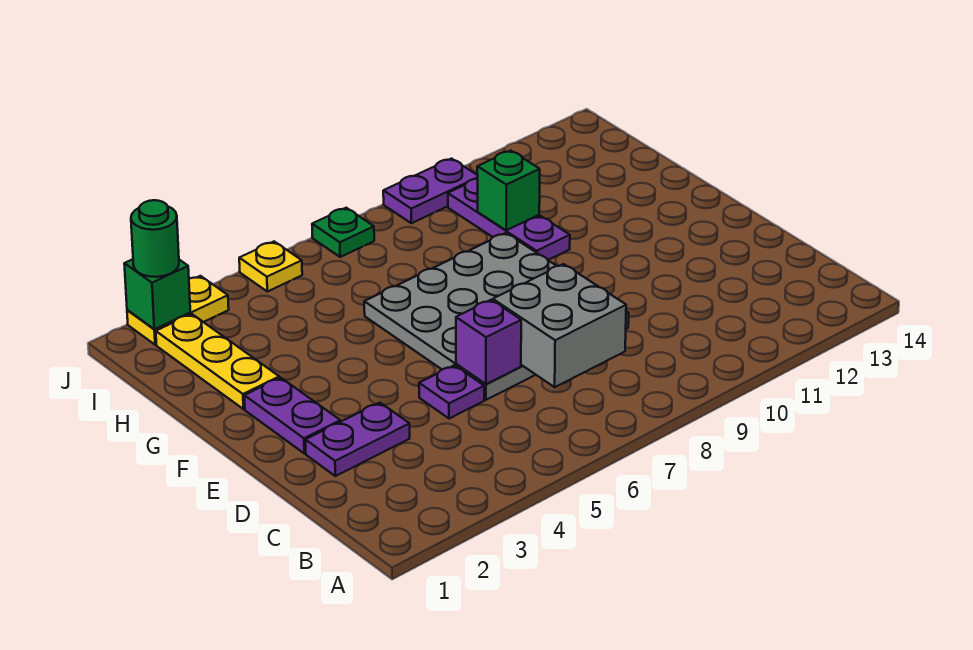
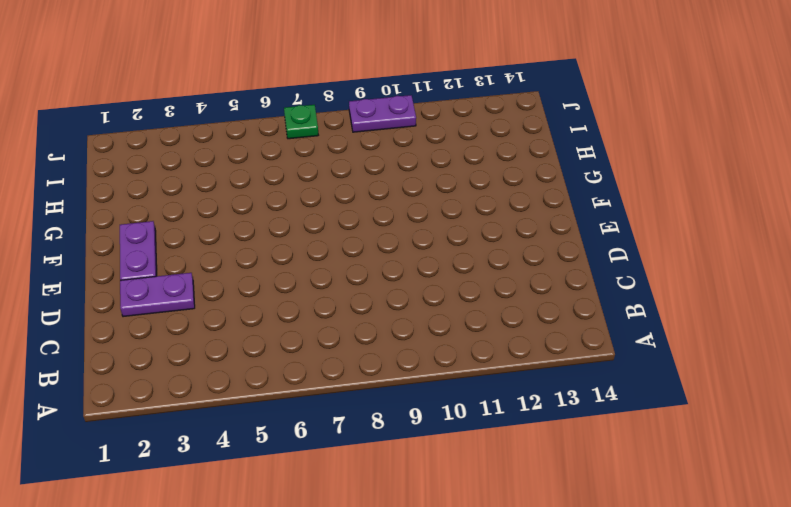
none -> purple 1x1 plate [419,365,484,419]
none -> grey 4x4 plate [364,233,629,400]
none -> yellow 1x3 plate [156,314,279,409]

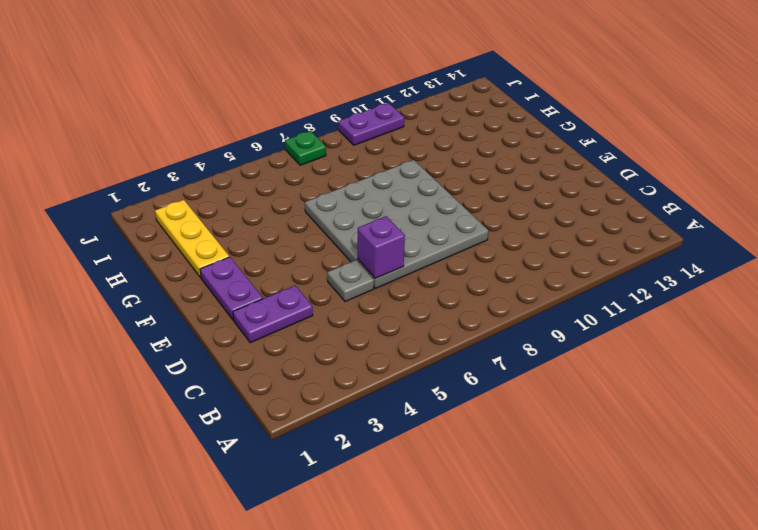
grey 1x1 plate [327,260,374,302] -> purple 1x1 plate [419,365,484,419]
none -> purple 1x3 plate [448,179,570,260]
none -> yellow 1x2 plate [127,276,229,345]
none -> yellow 1x1 plate [239,242,302,292]

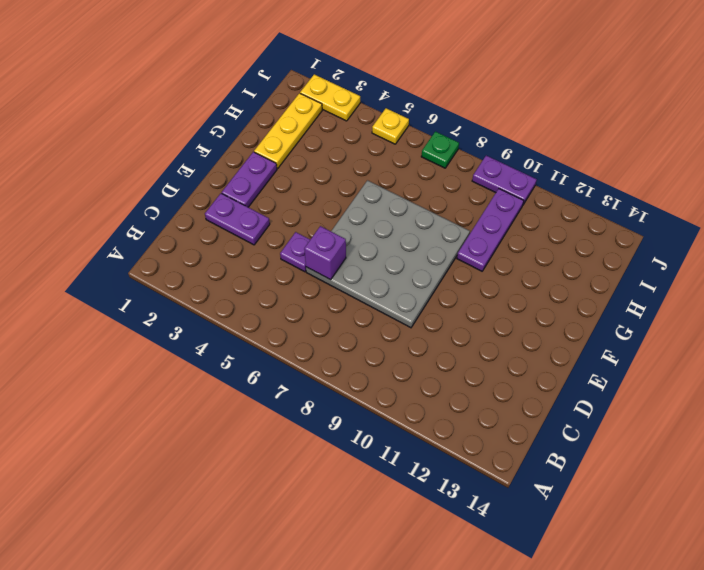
none -> grey 2x2 brick [493,264,626,387]
none -> green 1x1 brick [477,151,540,230]
none -> green 1x1 brick [124,259,190,329]

